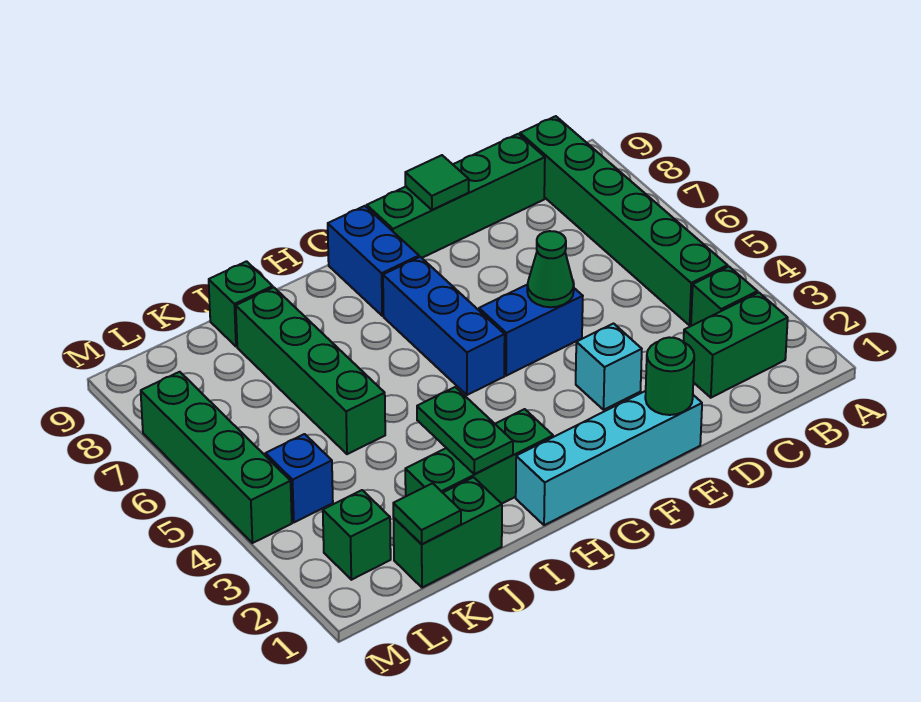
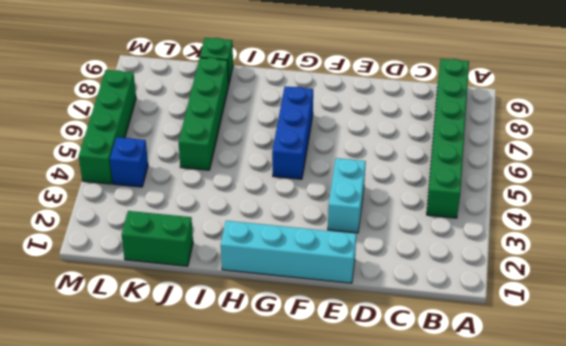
cyan 1x2 brick [328,158,366,233] -> cyan 1x1 brick [576,324,642,410]
none -> green 1x2 brick [684,293,788,398]
none -> green 1x1 brick [691,267,757,326]
none -> green 1x4 brick [367,134,545,258]

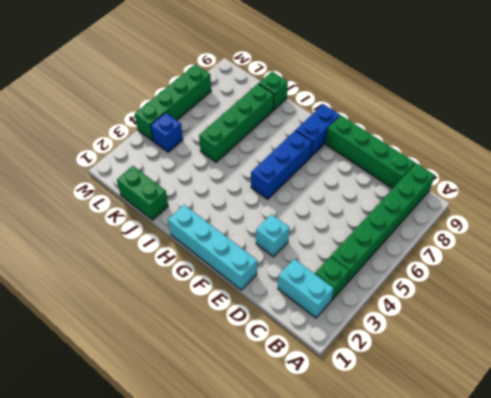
cyan 1x2 brick [278,259,334,318] -> green 1x2 brick [684,293,788,398]
none -> blue 1x2 brick [479,285,583,376]
none -> green 1x3 brick [405,409,553,504]
none -> green 1x1 brick [323,490,391,580]

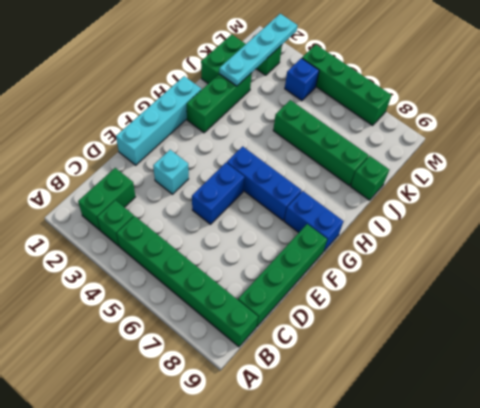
cyan 1x4 plate [219,14,297,86] -> none
none -> green 1x1 round brick [645,337,694,415]
none -> green 1x1 cone [527,231,574,307]
none -> green 1x1 tile [405,155,469,210]

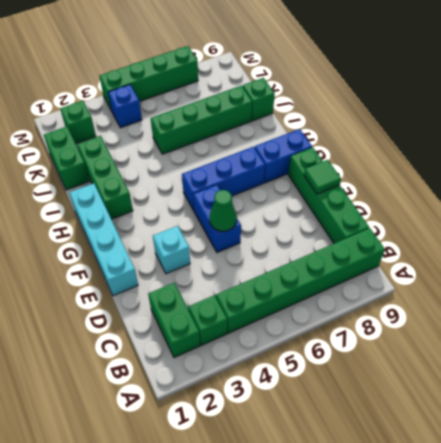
none -> green 1x1 round brick [645,337,694,415]
none -> green 1x2 plate [417,387,513,474]
none -> green 1x1 tile [393,483,461,544]

